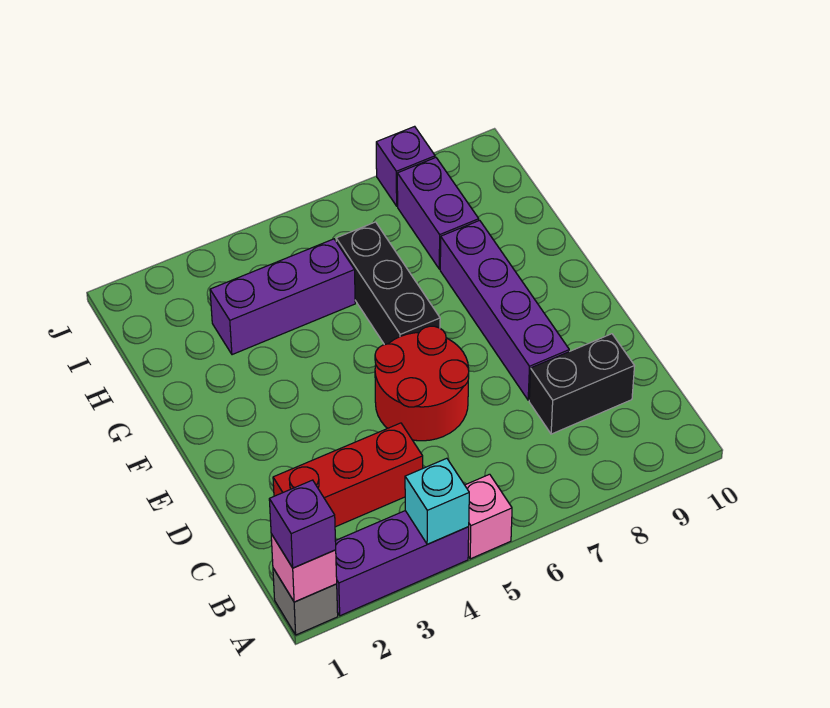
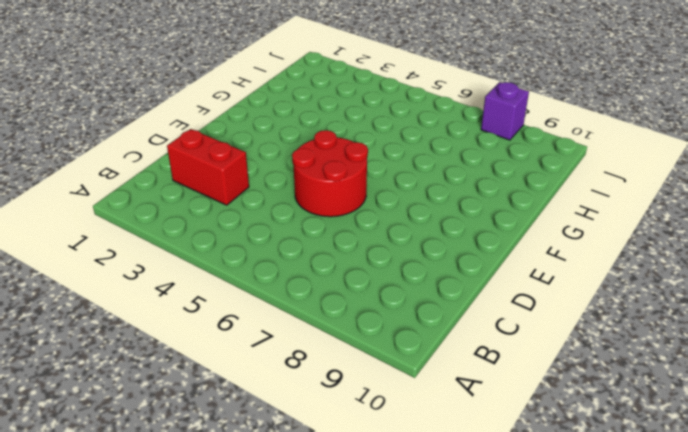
red 1x2 brick [167,129,249,205] -> red 1x3 brick [273,423,423,527]
none -> grey 1x1 brick [273,568,338,635]
none -> purple 1x3 brick [335,511,469,616]
none -> pink 1x1 brick [465,474,512,559]

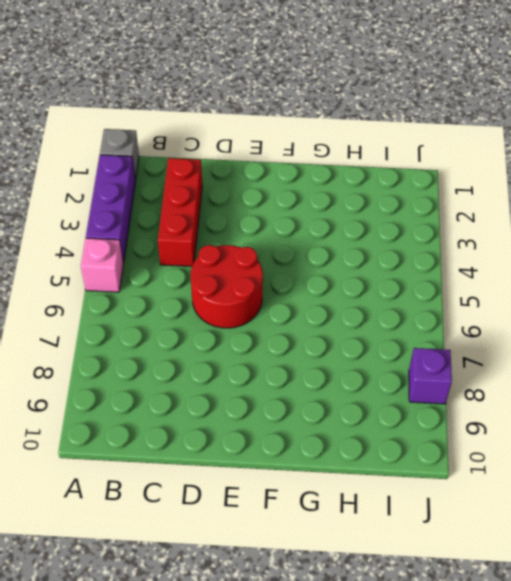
none -> black 1x2 brick [529,334,635,434]
none -> purple 1x4 brick [440,220,569,400]
none -> black 1x3 brick [336,222,440,345]

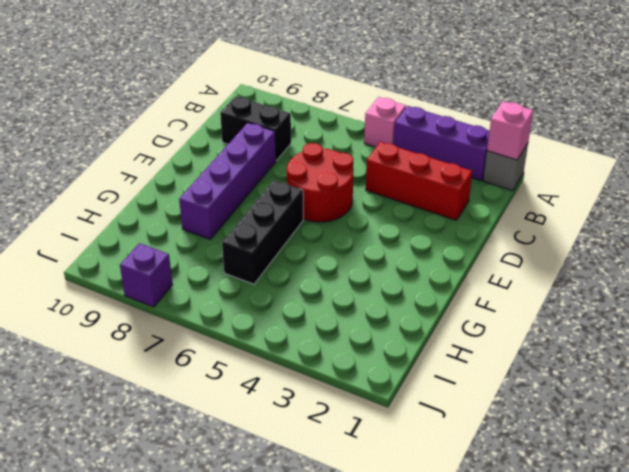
none -> purple 1x3 brick [210,239,355,355]
none -> purple 1x2 brick [397,158,479,269]
none -> cyan 1x1 brick [405,458,469,544]

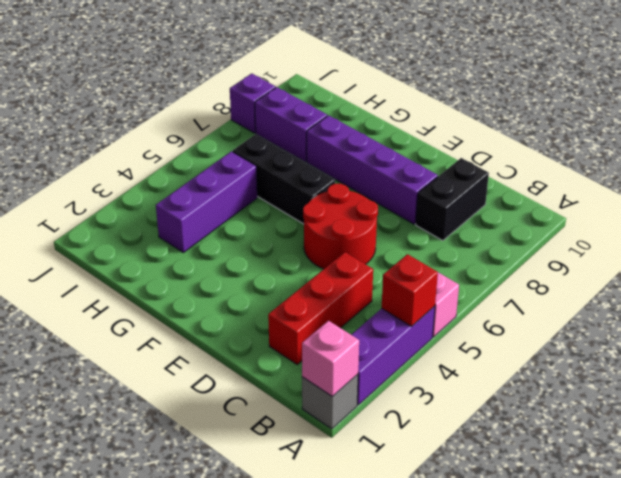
red 1x1 brick [382,254,438,326] -> cyan 1x1 brick [405,458,469,544]
none -> purple 1x1 brick [269,480,336,568]

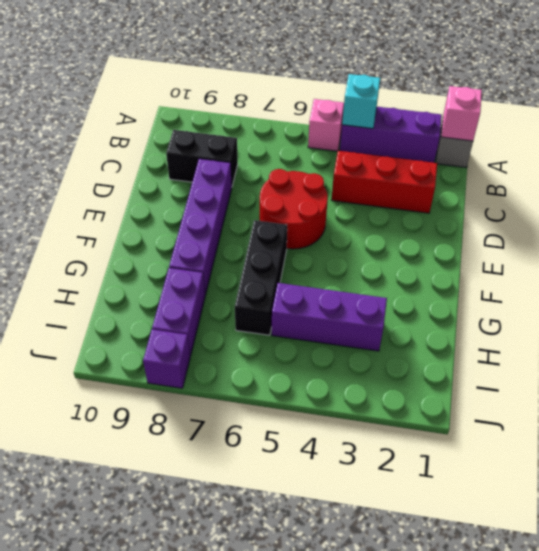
none -> purple 1x1 brick [269,480,336,568]

